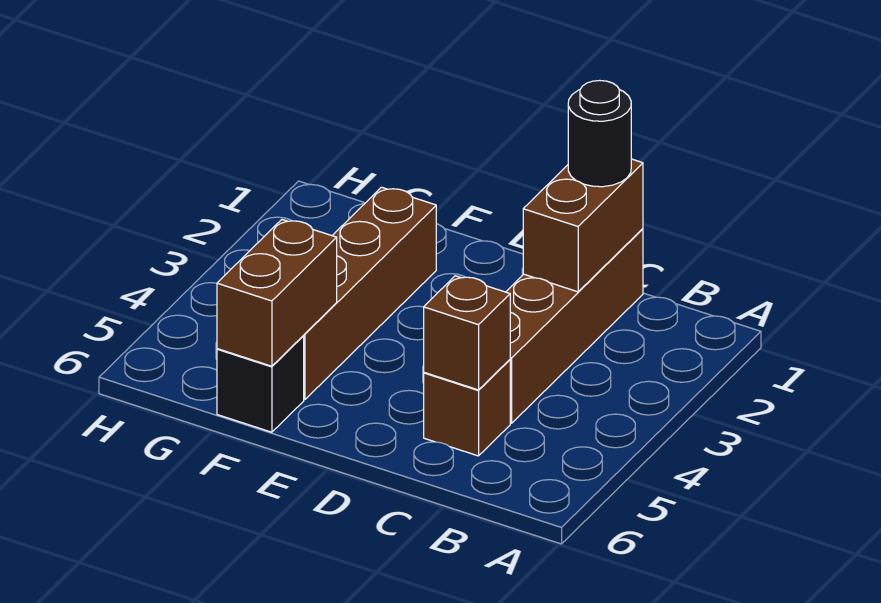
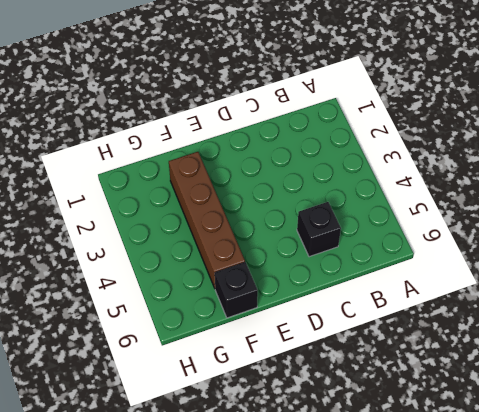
black 1x1 brick [297,202,341,257] -> brown 1x1 brick [424,360,510,456]
none -> brown 1x4 brick [506,229,643,423]
none -> brown 1x2 brick [523,159,643,292]

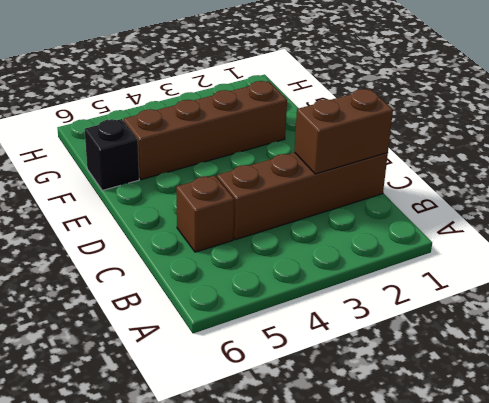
none -> brown 1x1 brick [424,276,510,390]
none -> brown 1x2 brick [217,220,337,366]

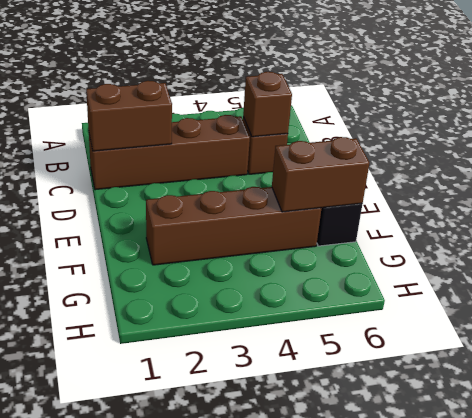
none -> black 1x1 round brick [568,80,631,187]

